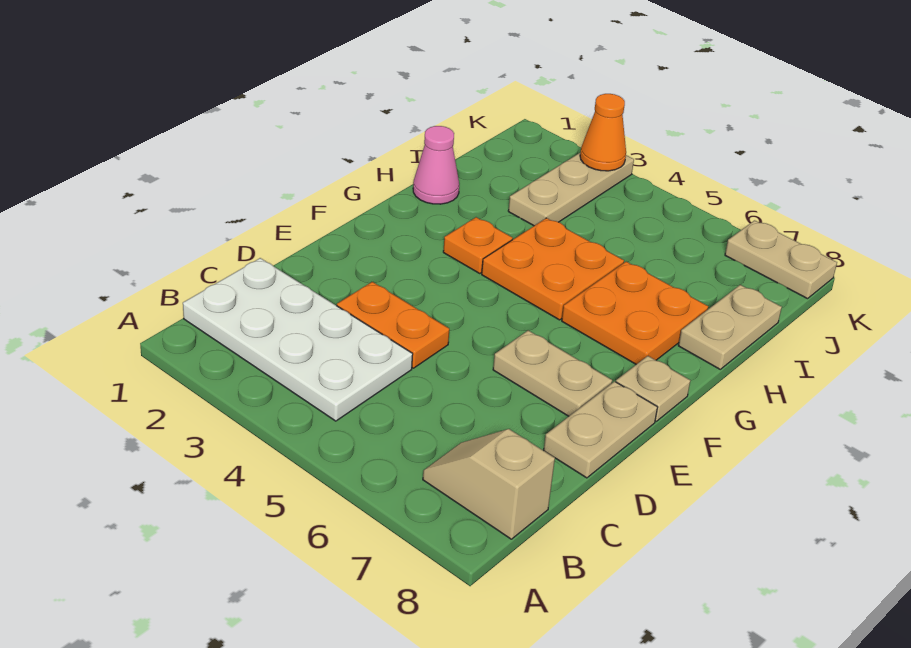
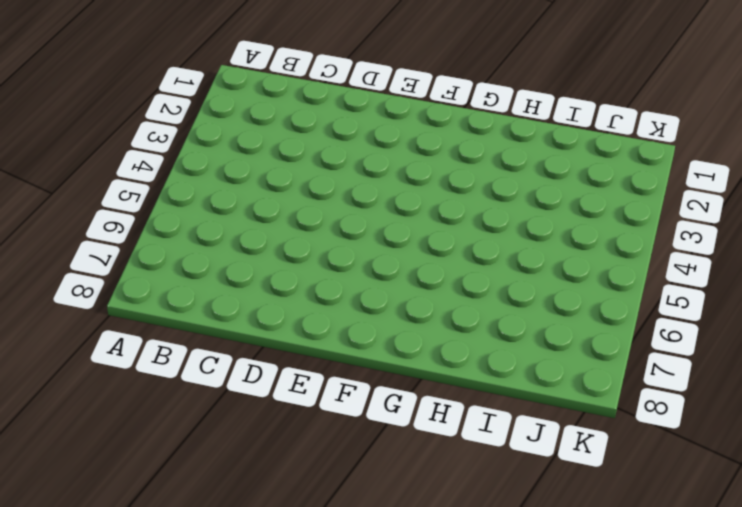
none -> white 2x4 plate [183,258,413,421]
none -> tan 1x2 slope [423,429,555,539]
none -> orange 1x2 plate [337,282,449,368]

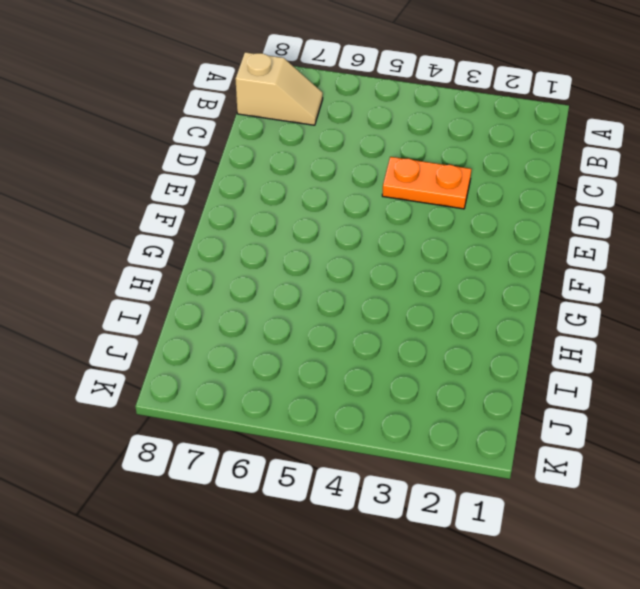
none -> white 2x4 plate [183,258,413,421]
none -> tan 1x2 plate [544,381,658,478]
none -> tan 1x2 plate [493,330,612,416]

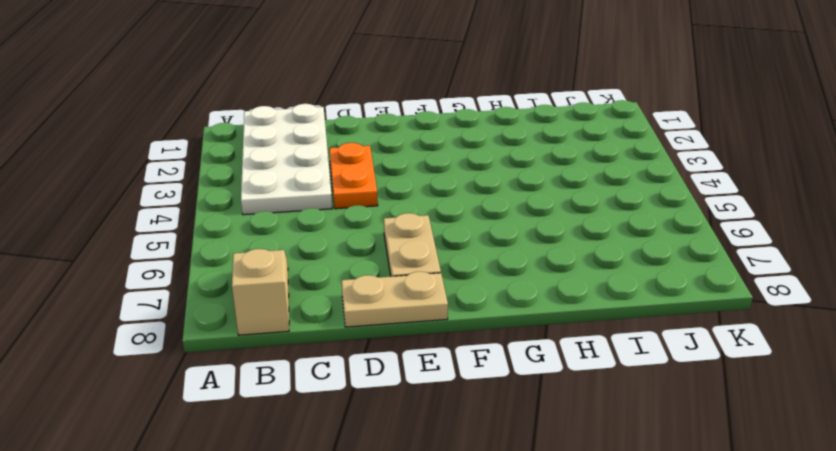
none -> tan 1x1 plate [616,356,690,421]
none -> orange 1x1 plate [443,217,513,273]
none -> orange 2x2 plate [482,218,624,320]

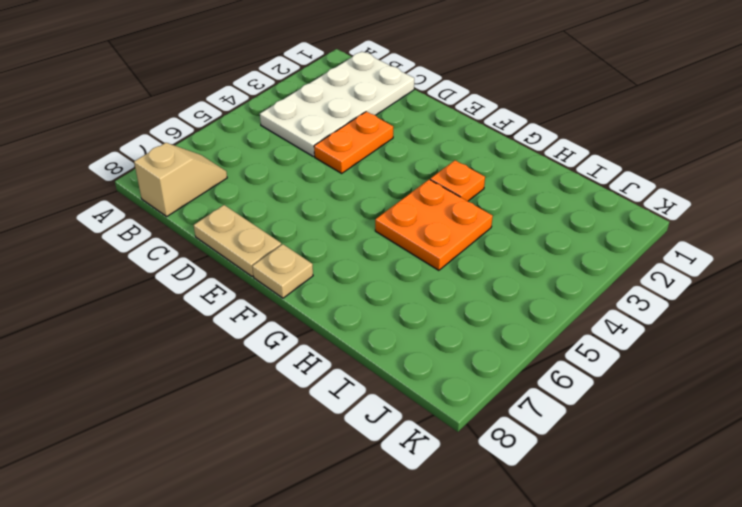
none -> tan 1x2 plate [493,330,612,416]
none -> orange 2x2 plate [562,262,708,364]
none -> pink 1x1 cone [413,126,459,204]

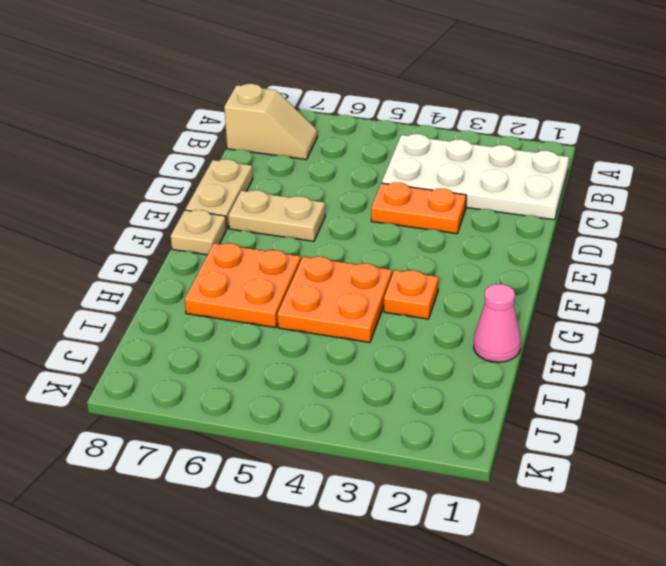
none -> tan 1x2 plate [678,285,782,369]
none -> tan 1x3 plate [508,153,634,226]
none -> tan 1x2 plate [725,220,837,299]

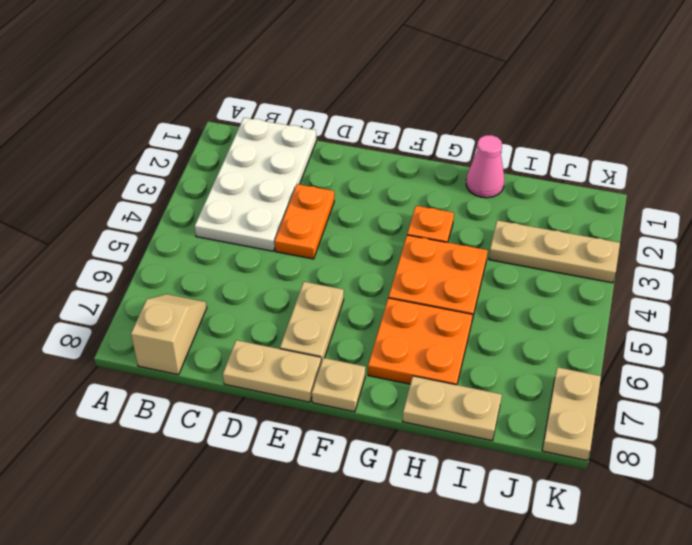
none -> orange 1x1 cone [580,94,626,171]

